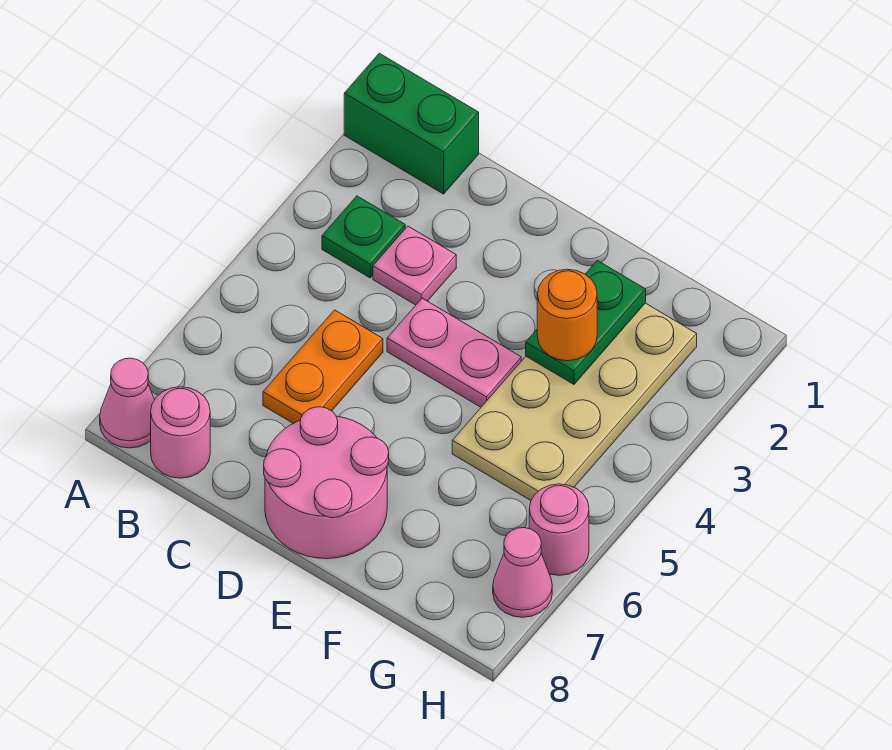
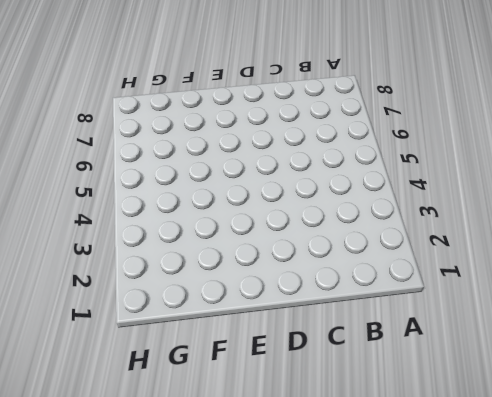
none -> green 1x2 brick [344,53,479,194]
none -> pink 1x1 cone [100,358,154,448]
none -> green 1x1 plate [322,196,405,278]

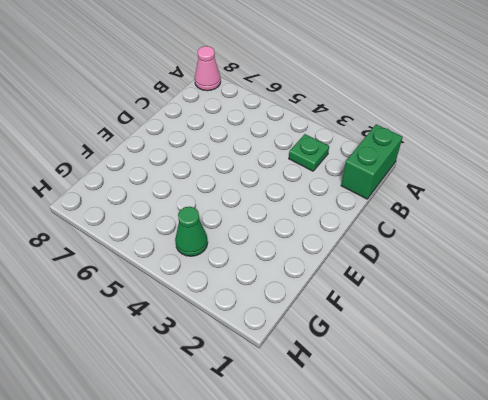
green 1x1 cone [175,207,208,256] -> tan 2x4 plate [452,303,697,500]
none -> pink 1x1 round brick [151,387,210,478]
none -> pink 1x1 plate [373,226,456,305]
none -> orange 1x2 plate [263,310,383,423]

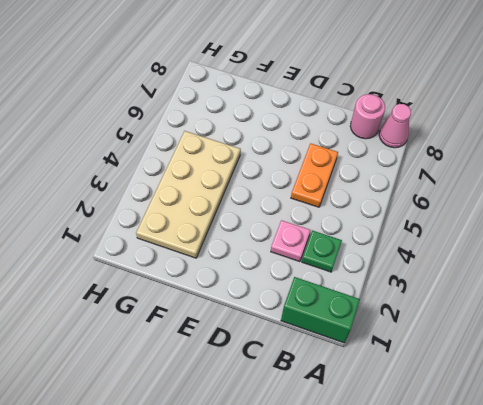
none -> pink 1x2 plate [387,298,521,407]
none -> pink 2x2 round brick [264,407,389,559]
none -> pink 1x1 round brick [529,484,589,575]

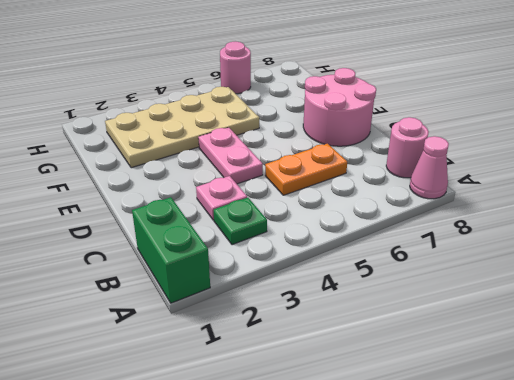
none -> pink 1x1 cone [493,528,552,617]
none -> green 1x2 plate [526,261,646,384]
none -> orange 1x1 round brick [537,269,597,361]

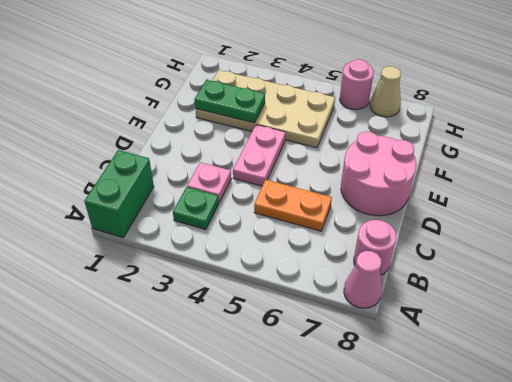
tan 1x1 cone [370,66,401,117] -> pink 1x1 cone [493,528,552,617]
none -> orange 1x1 round brick [537,269,597,361]

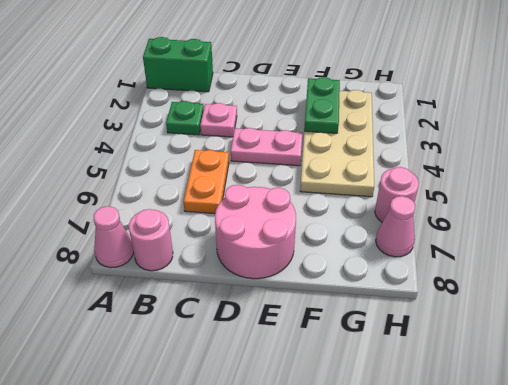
none -> orange 1x1 round brick [537,269,597,361]

